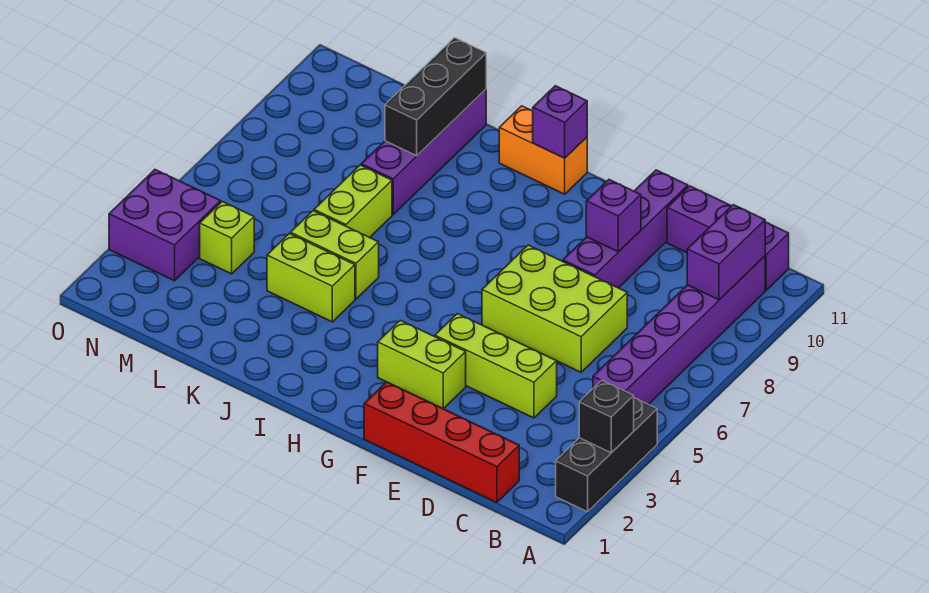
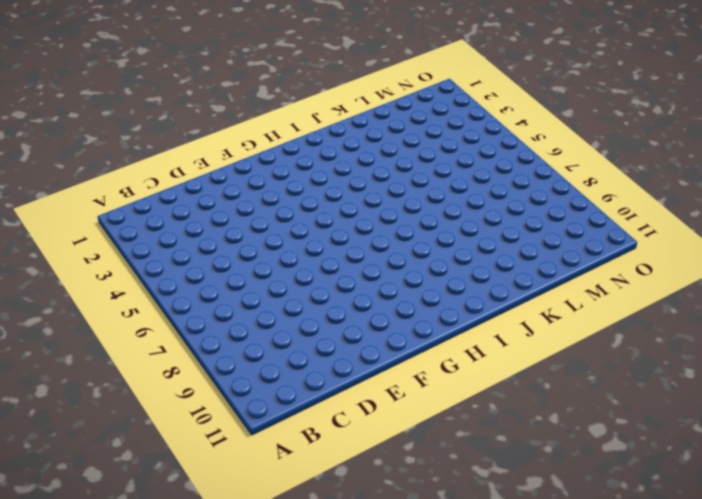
none -> black 1x3 brick [556,398,657,512]
none -> purple 1x6 brick [593,256,765,405]
none -> purple 1x3 brick [667,186,789,290]

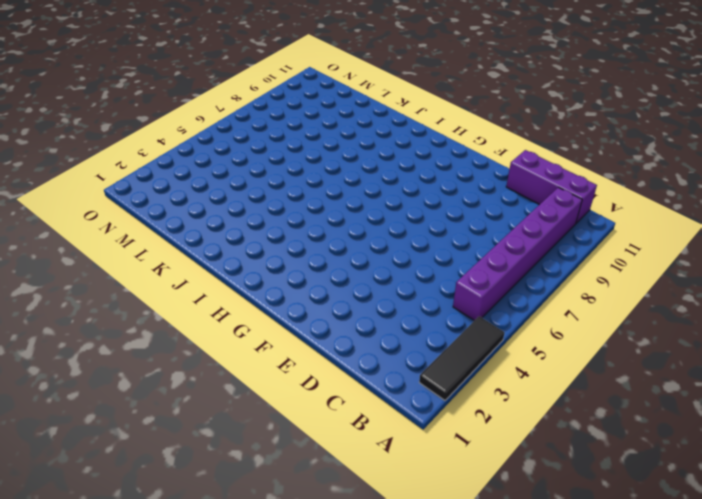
black 1x3 tile [419,316,505,400] -> black 1x3 brick [556,398,657,512]
none -> red 1x4 brick [364,382,519,502]
none -> lime 1x3 brick [435,314,557,418]
none -> lime 2x3 brick [482,245,627,372]

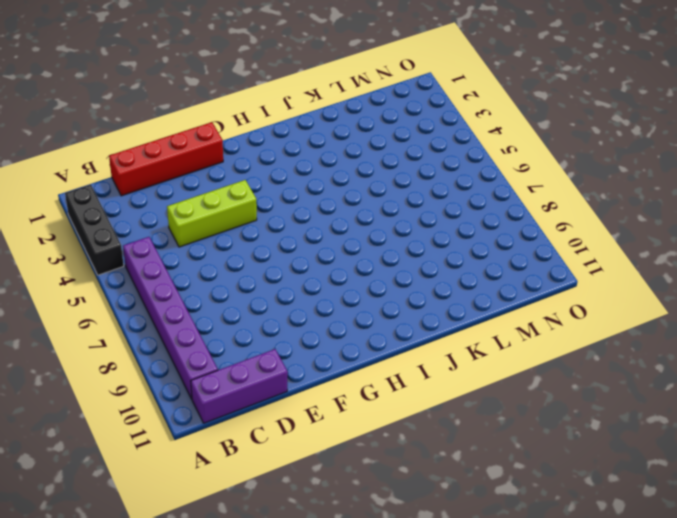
none -> lime 2x3 brick [482,245,627,372]
none -> purple 1x4 brick [563,170,688,288]
none -> lime 1x2 brick [378,320,466,409]

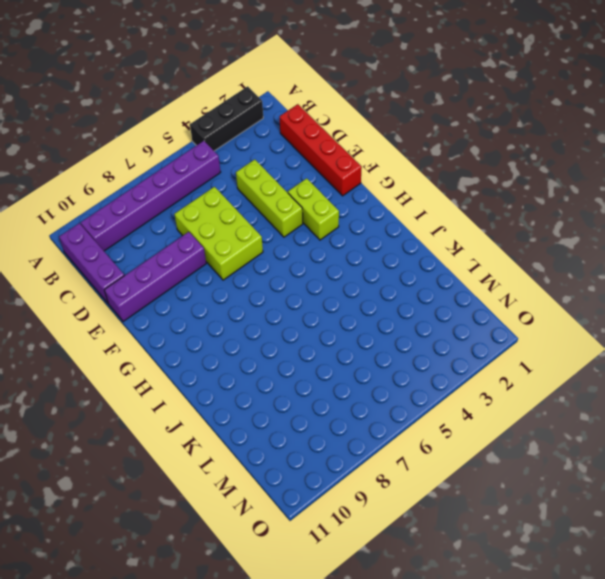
none -> orange 1x2 brick [499,106,587,194]
none -> lime 1x2 brick [267,234,355,322]
none -> lime 1x2 brick [291,211,379,299]

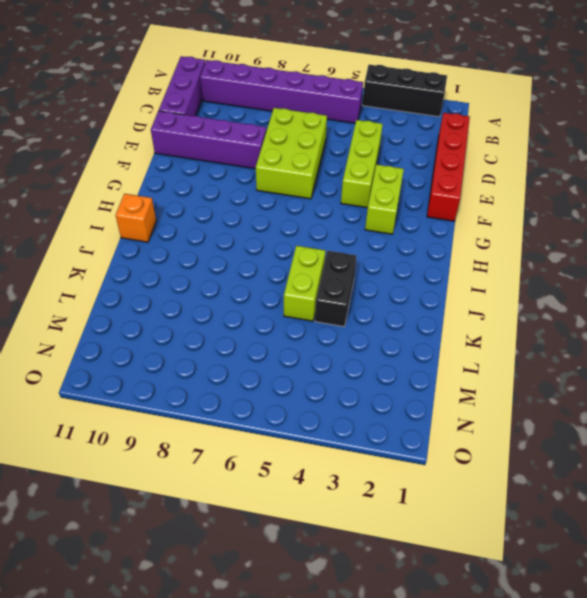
orange 1x1 brick [116,194,156,242] -> orange 1x2 brick [499,106,587,194]
black 1x2 brick [315,251,357,327] -> lime 1x2 brick [267,234,355,322]
none -> lime 1x2 brick [314,165,392,238]
none -> purple 1x4 brick [361,90,486,215]
none -> lime 1x1 brick [200,201,254,274]

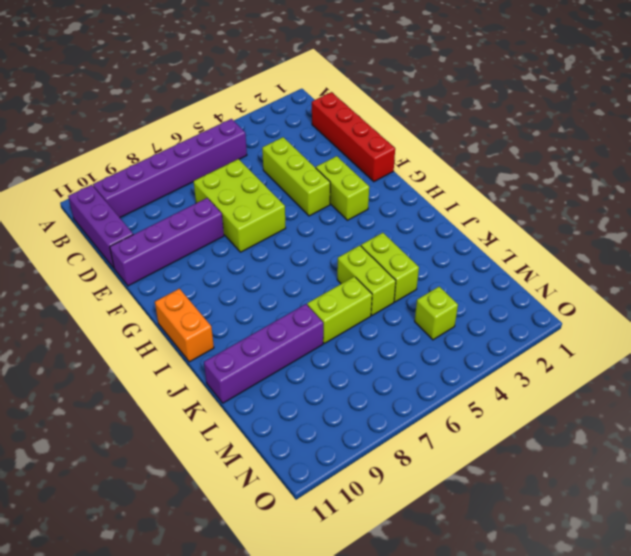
none -> black 1x3 brick [556,398,657,512]
none -> purple 2x2 brick [109,170,221,281]
none -> black 1x1 brick [579,380,634,453]

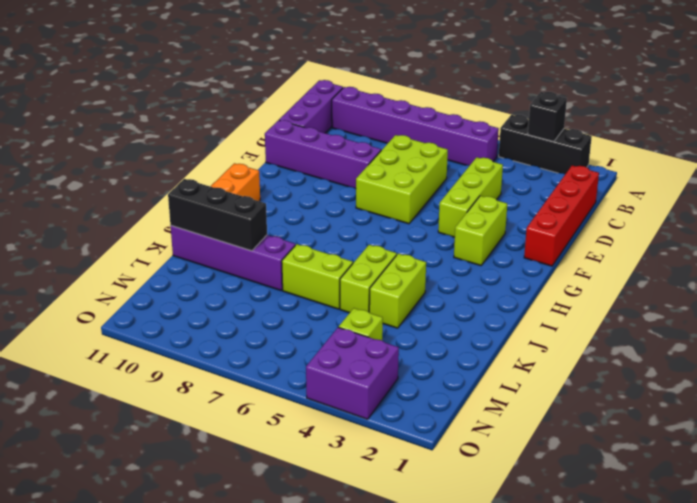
none -> purple 1x2 brick [687,205,765,300]
none -> purple 1x1 brick [586,180,641,252]
none -> purple 1x1 brick [533,86,587,158]

